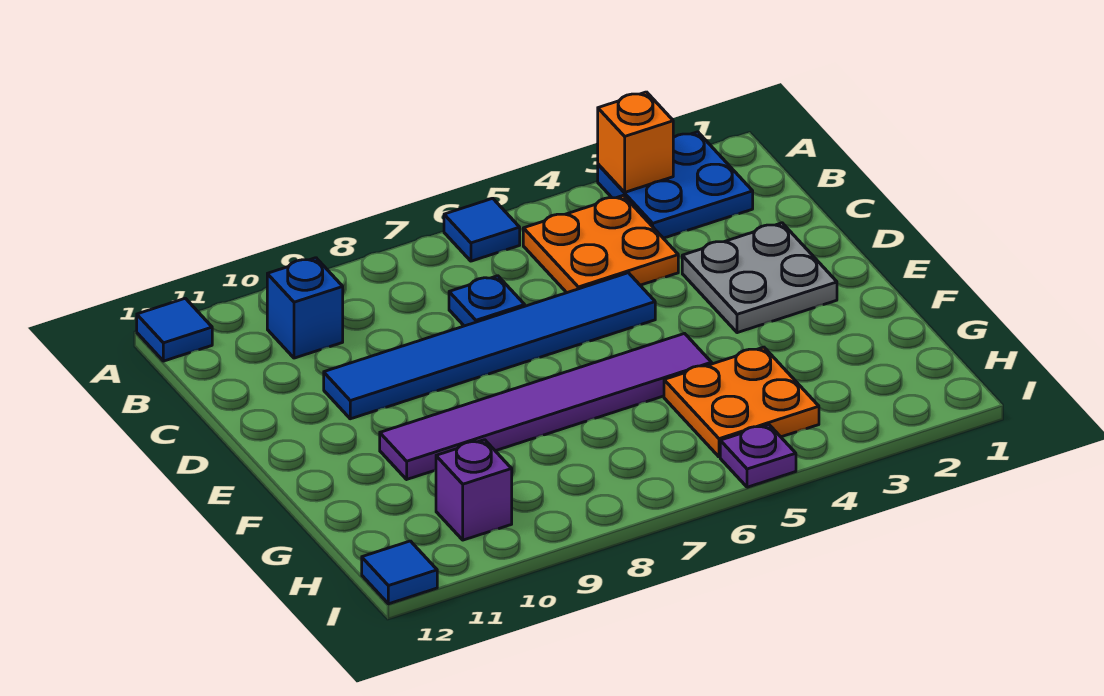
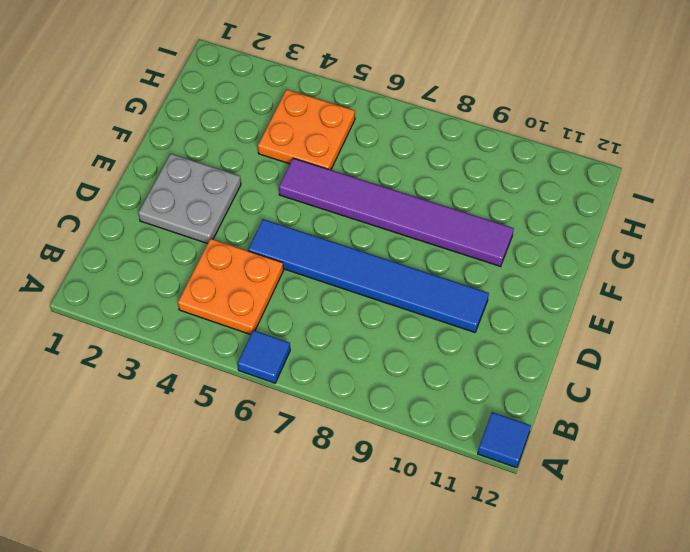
none -> blue 2x2 plate [598,132,753,238]
none -> blue 1x1 brick [267,258,343,358]
none -> blue 1x1 plate [449,276,525,326]

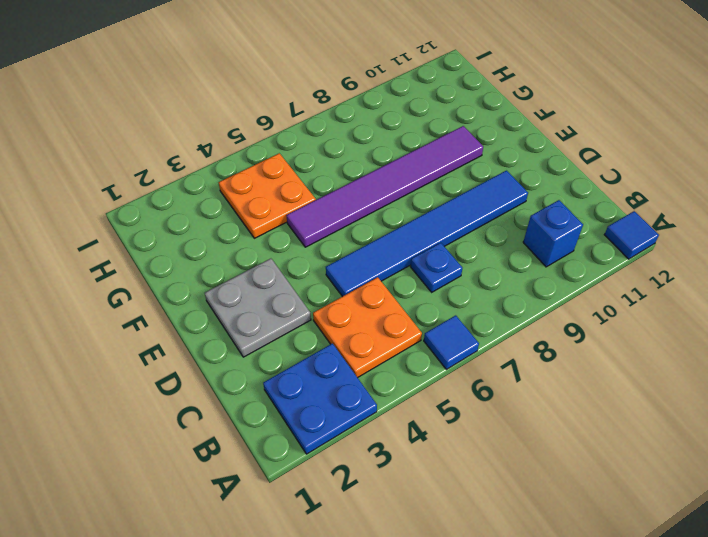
none -> purple 1x1 brick [436,440,512,540]
none -> purple 1x1 plate [720,425,796,487]
none -> blue 1x1 tile [362,541,437,604]

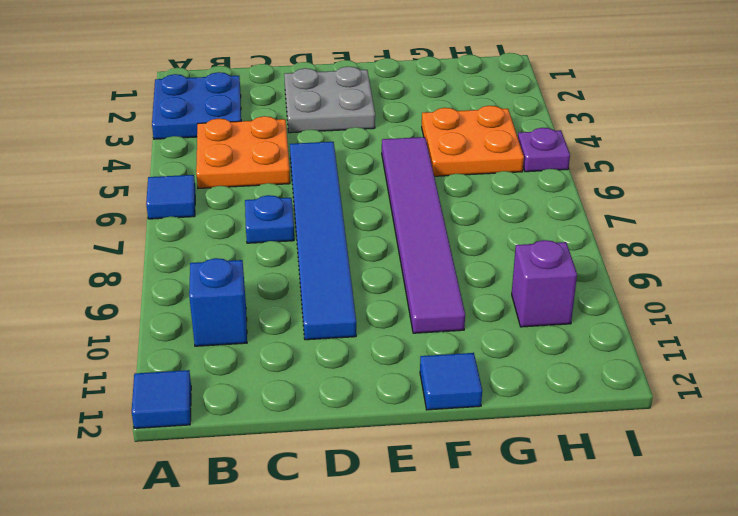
blue 1x1 tile [420,353,482,410] -> blue 1x1 tile moved to [362,541,437,604]
none -> orange 1x1 brick [598,92,673,192]

